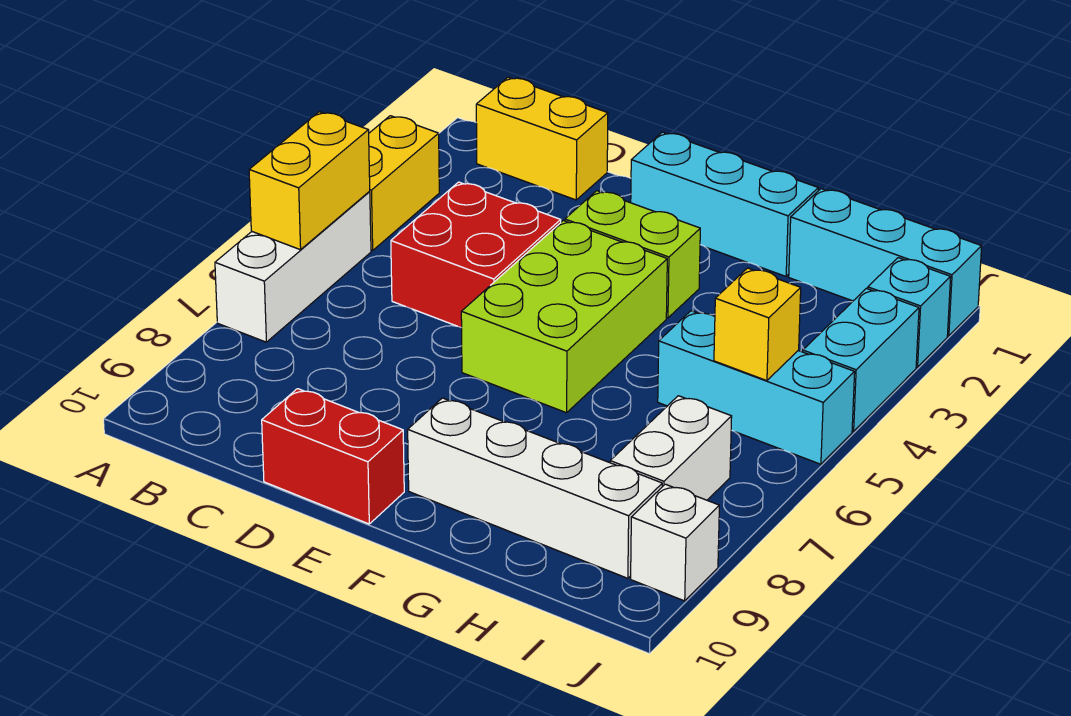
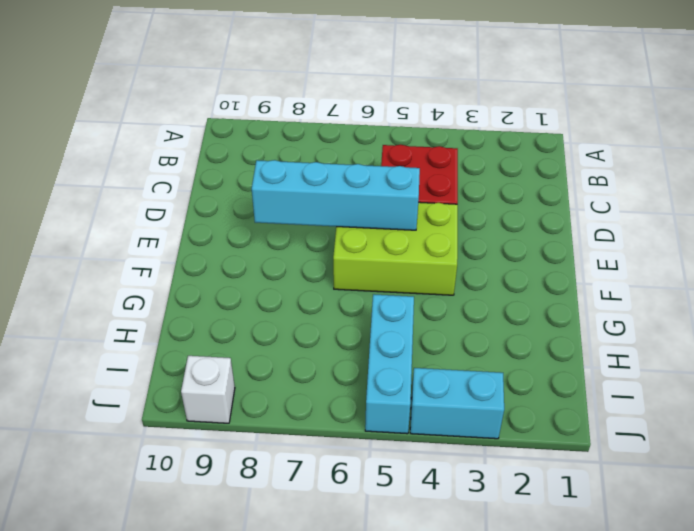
cyan 1x4 brick [252,160,420,230] -> none
none -> yellow 1x2 brick [369,116,439,250]
none -> white 1x3 brick [215,192,371,342]
none -> yellow 1x2 brick [476,77,608,200]

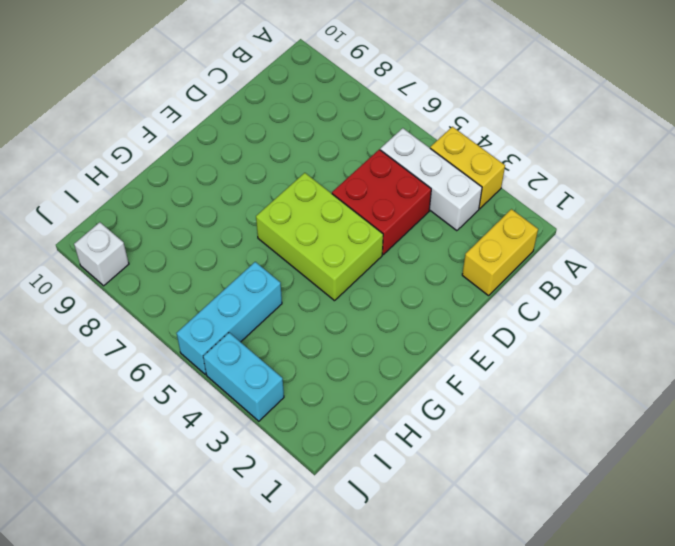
white 1x3 brick [380,128,482,231] -> white 1x3 brick moved to [215,192,371,342]
none -> red 1x2 brick [262,389,404,524]
none -> cyan 1x3 brick [631,132,818,276]
none -> lime 1x2 brick [565,191,700,318]

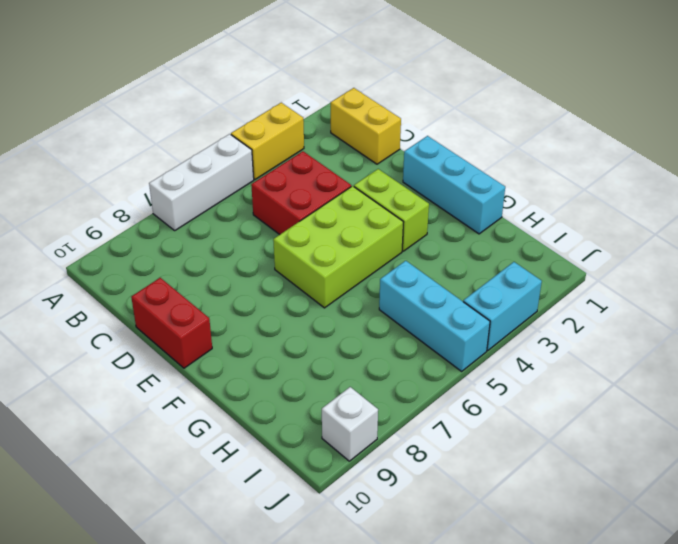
none -> white 1x4 brick [408,398,662,578]
none -> cyan 1x3 brick [789,189,982,336]
none -> white 1x2 brick [610,396,732,500]

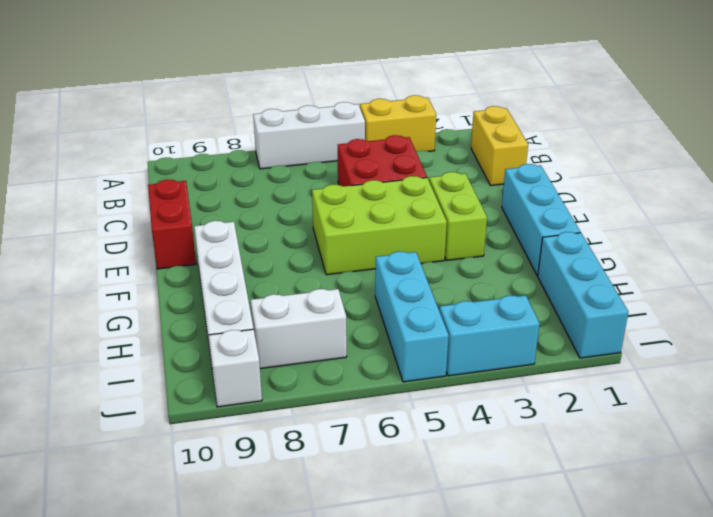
none -> cyan 1x1 brick [868,258,951,367]
none -> yellow 1x2 brick [249,112,370,250]
none -> yellow 1x1 brick [714,268,801,381]

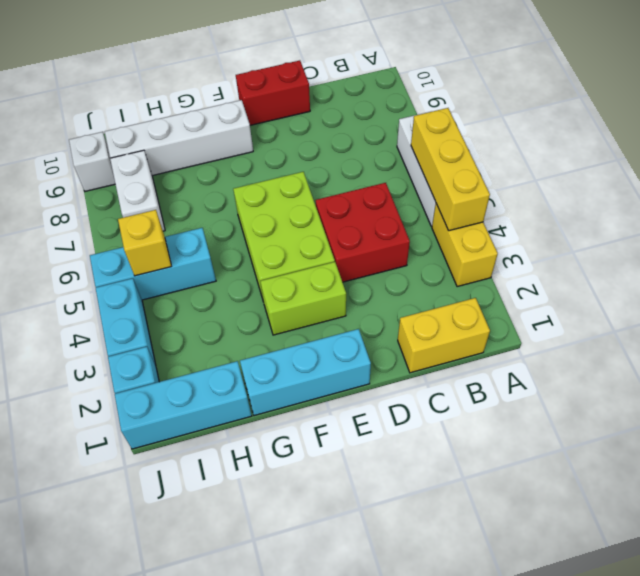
yellow 1x3 brick [411,108,490,231] -> yellow 1x2 brick [249,112,370,250]

